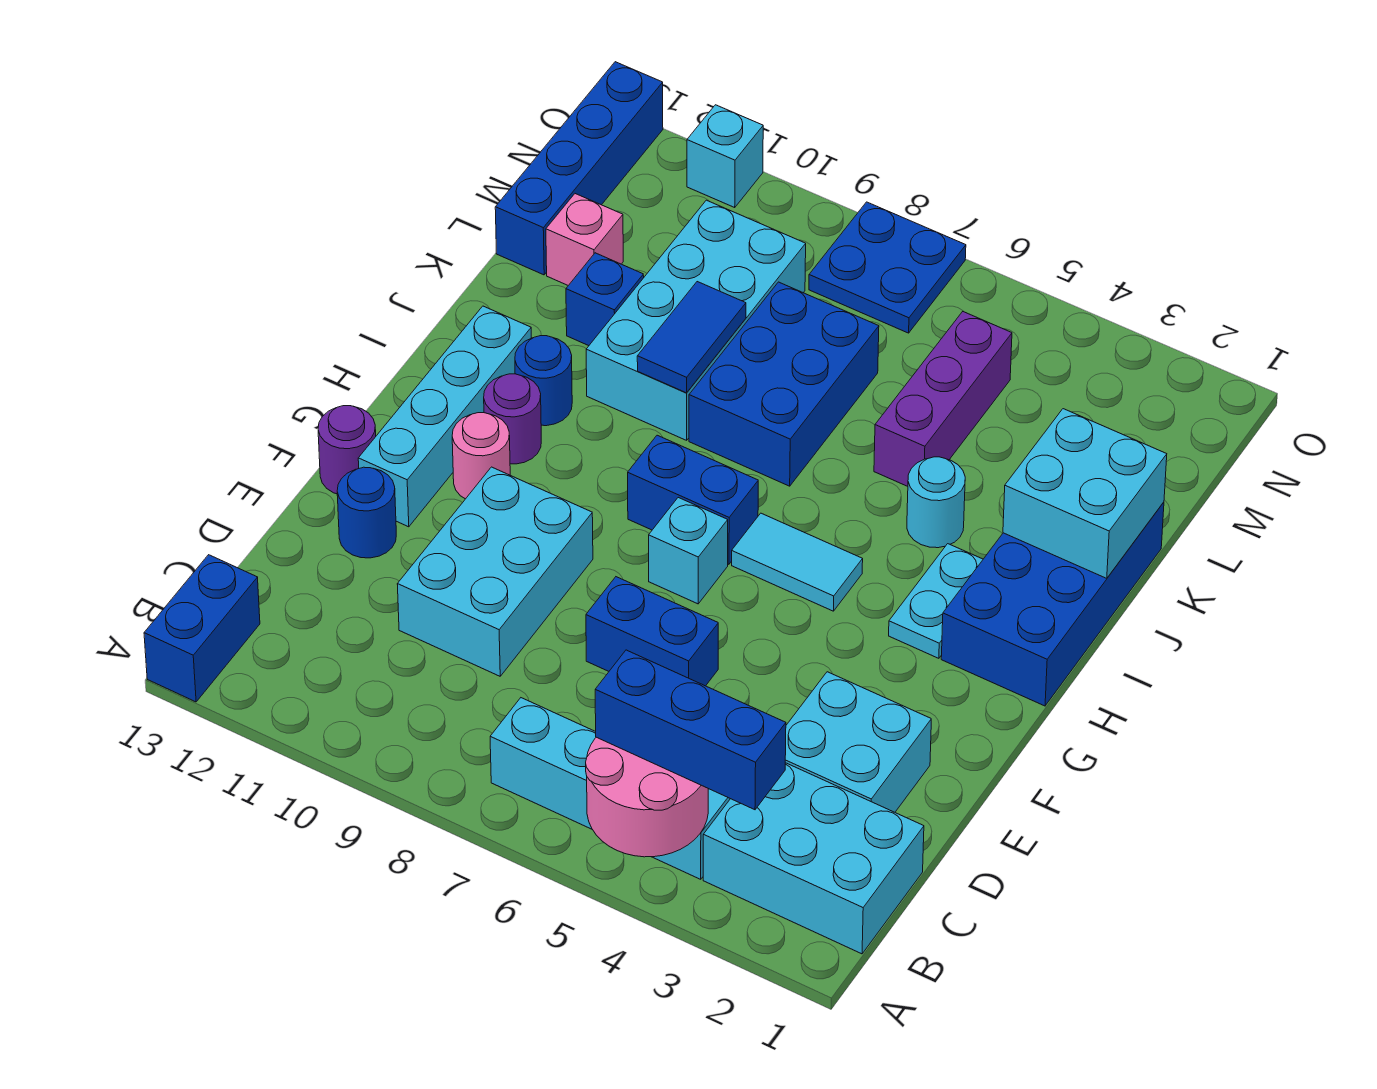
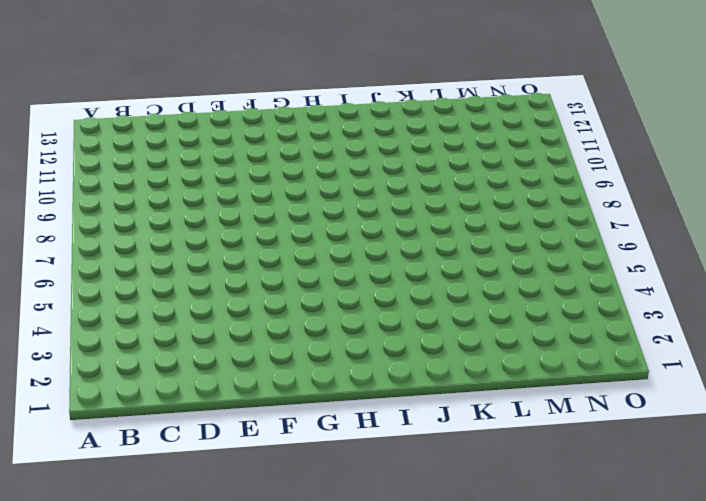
none -> blue 1x2 brick [144,555,260,702]
none -> cyan 2x3 brick [703,763,924,954]
none -> cyan 1x4 brick [490,698,730,879]
none -> cyan 2x2 brick [785,672,931,812]

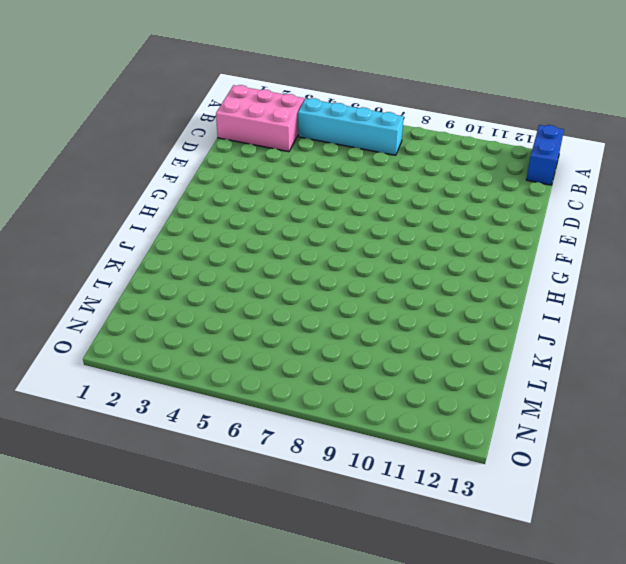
pink 2x3 brick [216,85,304,152] -> cyan 2x3 brick [703,763,924,954]
none -> cyan 2x2 brick [785,672,931,812]
none -> cyan 2x3 brick [397,467,593,676]
none -> blue 1x2 brick [586,577,718,686]
none -> blue 1x1 round brick [337,467,396,558]

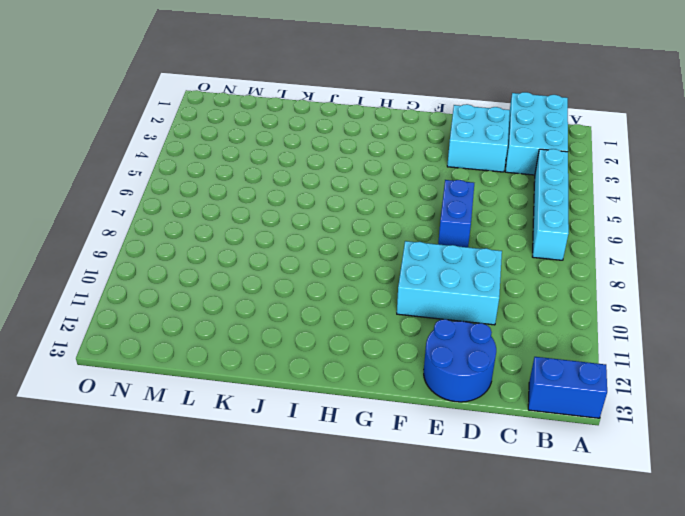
blue 2x2 round brick [424,319,496,402] -> blue 1x1 round brick [337,467,396,558]
none -> cyan 1x4 brick [358,306,531,527]
none -> purple 1x1 round brick [318,406,376,494]
none -> cyan 1x1 brick [649,498,728,604]
none -> pink 1x1 round brick [452,413,510,499]

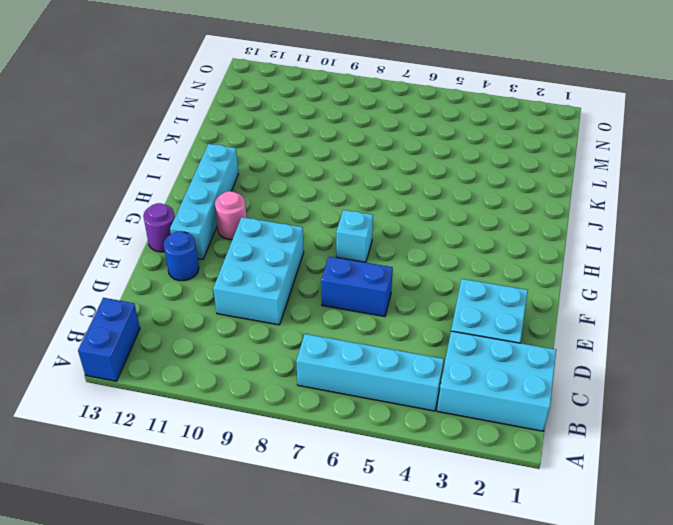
none -> blue 2x4 brick [941,502,1164,706]
none -> cyan 1x2 plate [889,544,983,658]
none -> cyan 1x2 tile [732,513,863,611]
none -> blue 1x2 brick [628,435,758,564]

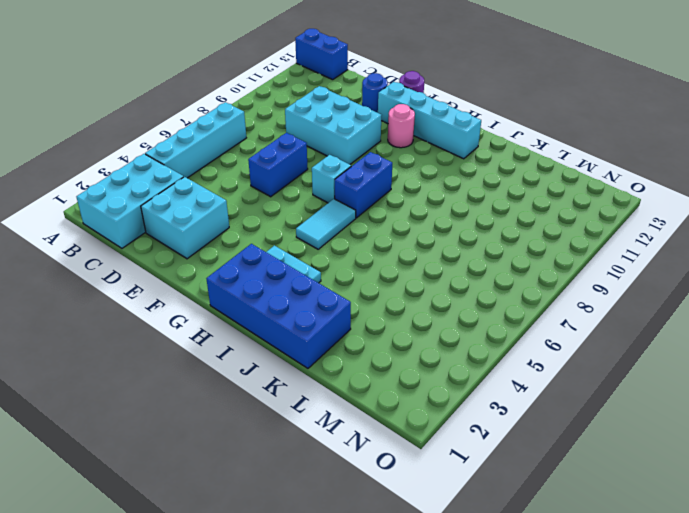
none -> purple 1x1 round brick [484,374,541,464]
none -> blue 1x1 round brick [515,336,572,426]
none -> cyan 1x1 round brick [907,457,965,548]
none -> blue 2x3 brick [689,282,879,486]

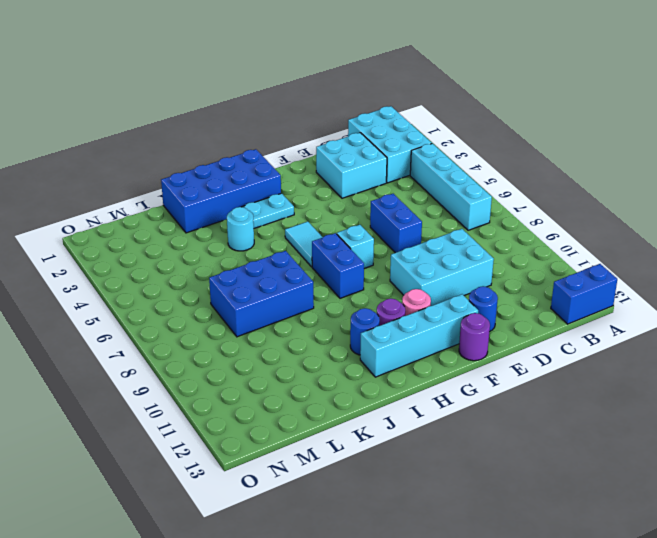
none -> cyan 2x4 brick [586,200,806,440]
none -> purple 1x3 brick [874,312,1012,486]
none -> blue 1x1 brick [566,253,644,346]
none -> pink 1x1 brick [546,194,623,285]

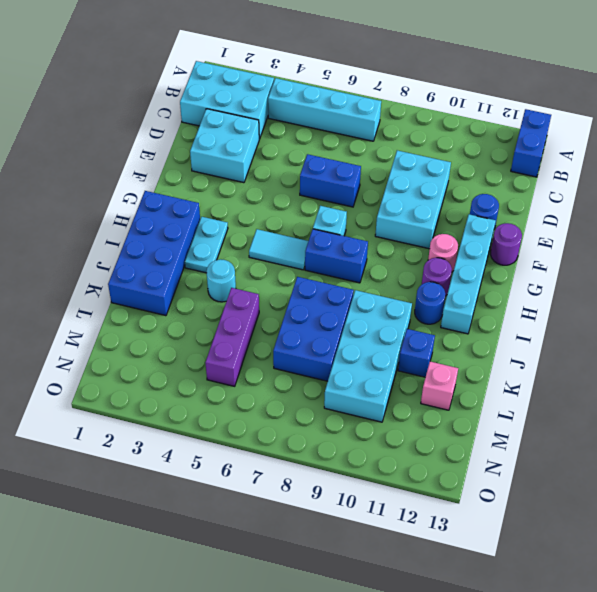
none -> blue 1x4 brick [495,62,663,275]
none -> blue 2x2 plate [809,202,966,333]
none -> cyan 1x1 brick [687,105,763,207]
none -> pink 2x2 round brick [586,737,708,857]

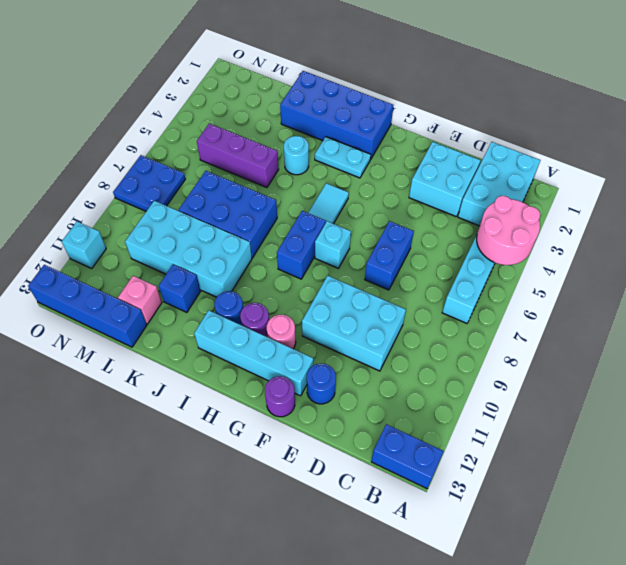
none -> cyan 2x2 brick [1003,409,1167,578]
none -> blue 1x2 tile [637,282,746,393]
none -> blue 1x3 brick [595,650,786,810]

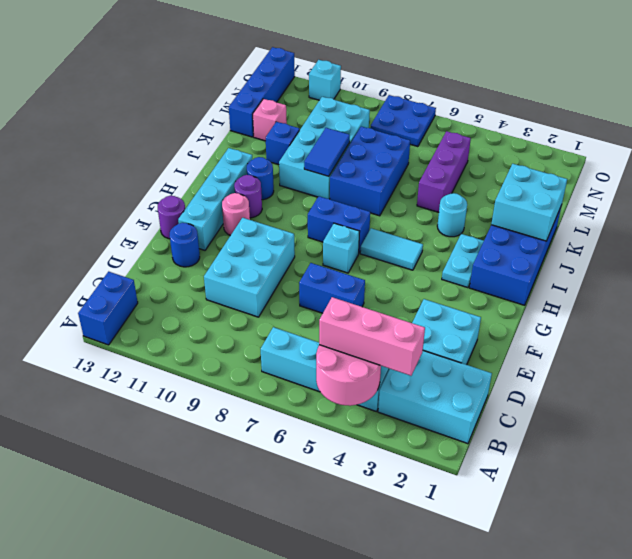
pink 1x3 brick [319,297,425,376] -> blue 1x3 brick [595,650,786,810]

